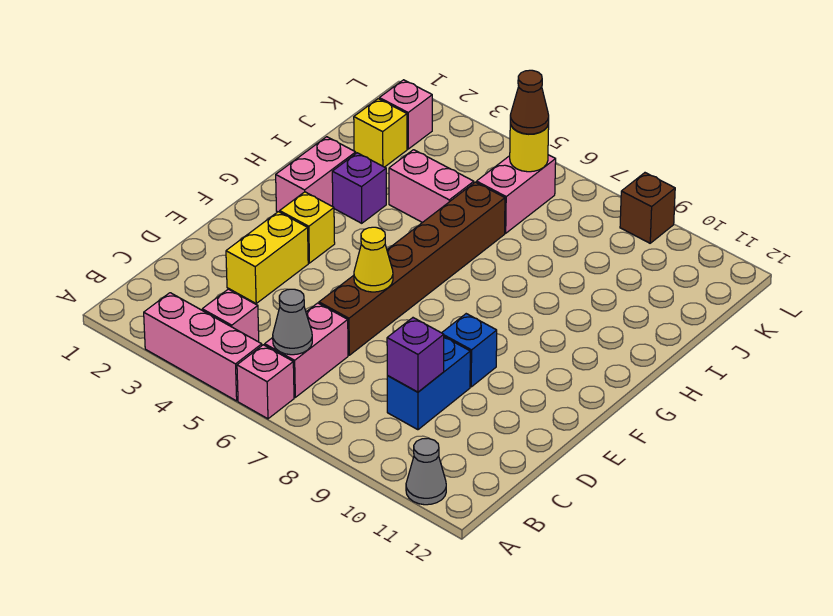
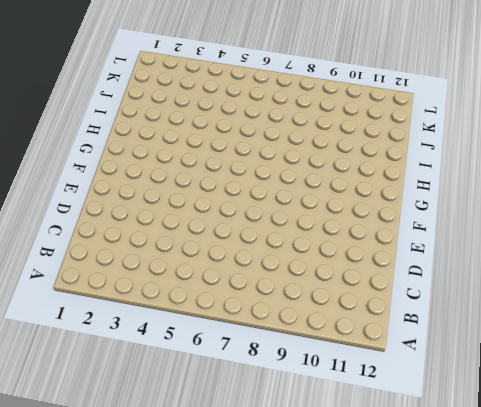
none -> pink 1x3 brick [144,293,262,401]
none -> pink 1x1 brick [237,345,294,419]
none -> grey 1x1 cone [406,438,446,505]

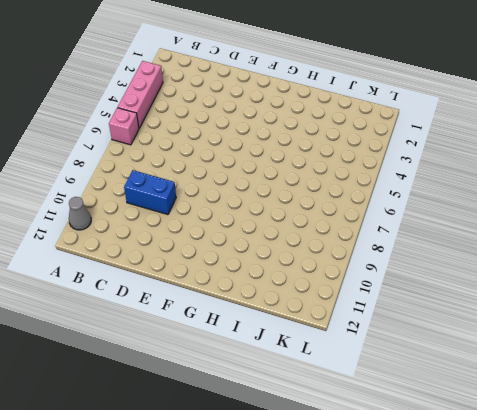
none -> pink 1x1 brick [202,289,259,342]
none -> pink 1x2 brick [265,303,348,397]
none -> yellow 1x2 brick [226,212,308,303]

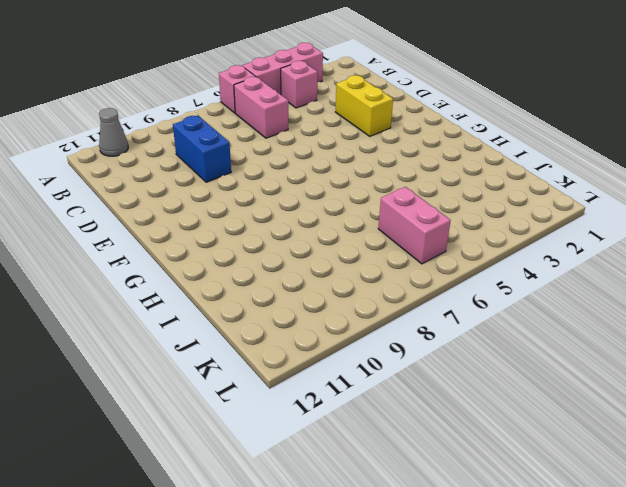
none -> brown 1x6 brick [319,182,505,355]
none -> blue 1x1 brick [442,314,497,387]
none -> yellow 1x1 brick [280,192,335,263]

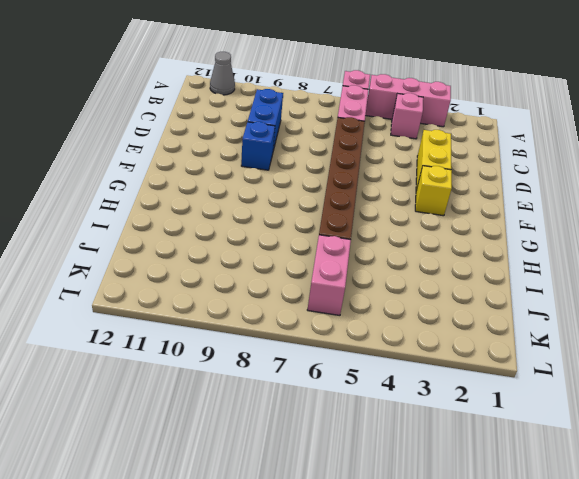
none -> pink 1x2 brick [276,137,356,212]
none -> purple 1x1 brick [332,153,386,223]
none -> pink 1x2 brick [389,150,474,223]

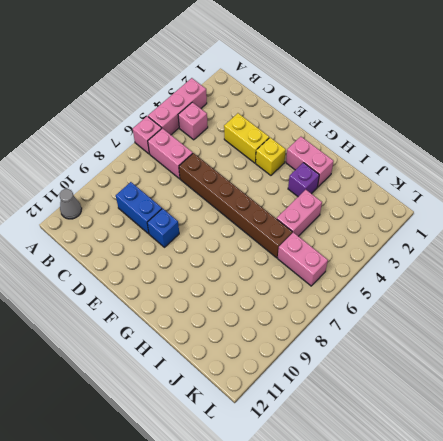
none -> yellow 1x1 brick [354,99,407,167]
none -> pink 1x1 brick [379,80,432,149]
none -> brown 1x1 brick [620,173,675,243]

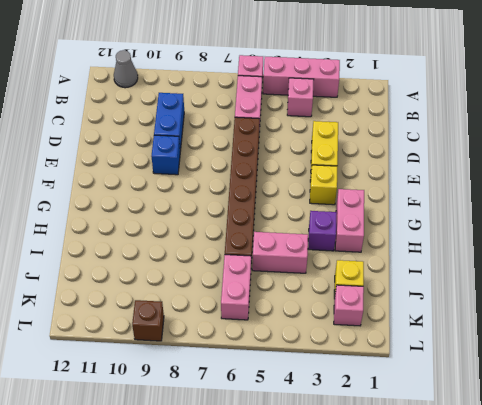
none -> grey 1x1 cone [273,289,312,355]
none -> purple 1x1 brick [387,318,444,392]
none -> yellow 1x1 cone [354,227,393,292]

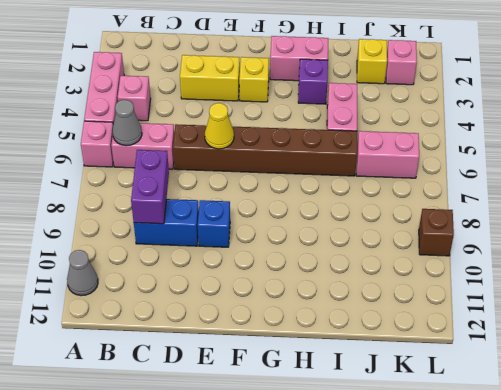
purple 1x2 brick [131,150,169,224] -> purple 1x1 brick [387,318,444,392]
none -> yellow 1x1 round brick [510,123,549,172]
none -> brown 1x1 cone [510,70,549,134]

